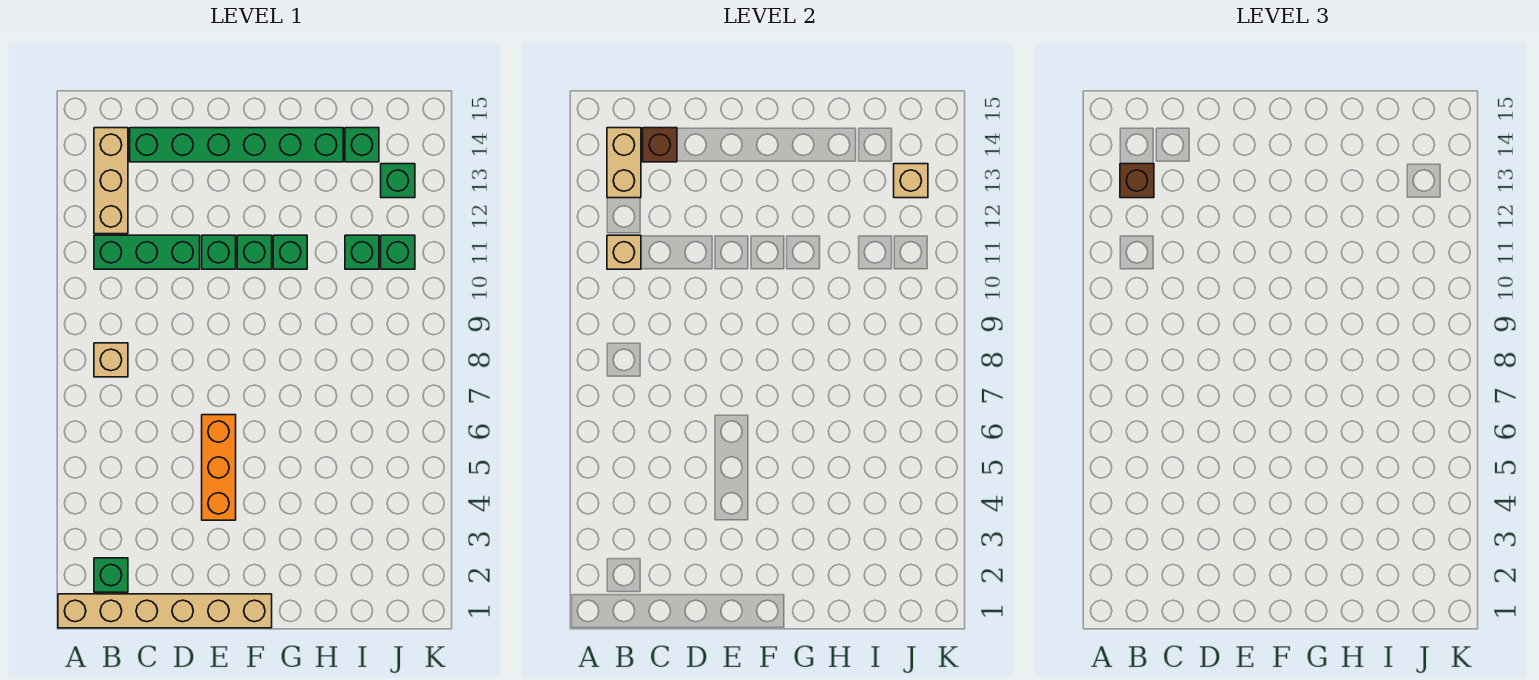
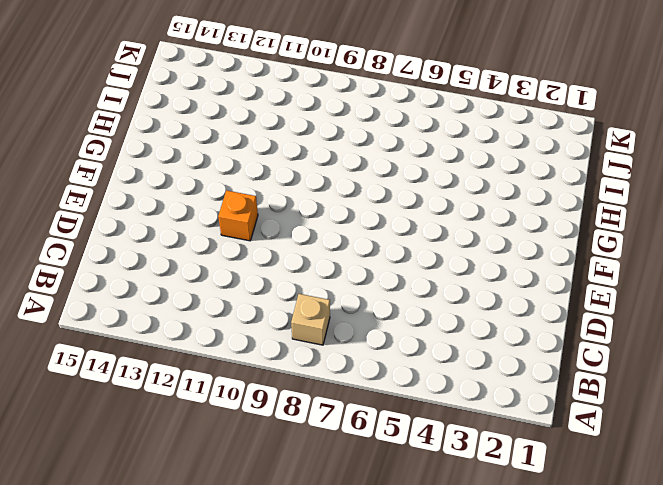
orange 1x1 brick [218,190,258,241] -> green 1x1 brick [202,235,236,269]
none -> tan 1x6 brick [58,594,272,628]
none -> green 1x1 brick [94,558,128,592]
none -> green 1x3 brick [94,235,200,269]

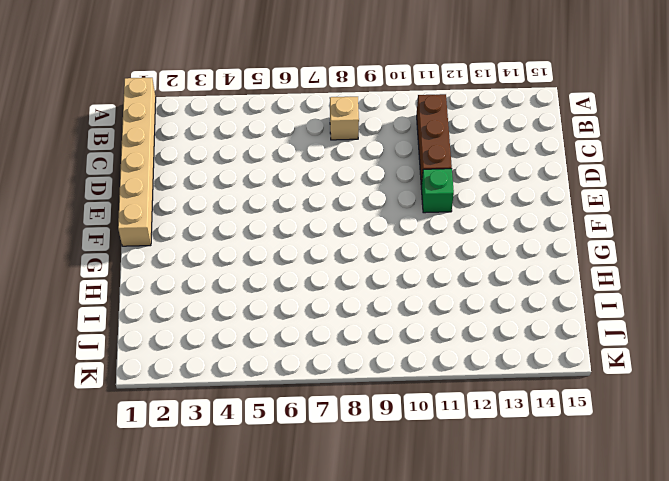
brown 1x3 brick [417,94,452,187] -> green 1x3 brick [94,235,200,269]
none -> green 1x1 brick [94,558,128,592]
none -> tan 1x3 brick [94,128,128,234]
none -> green 1x6 brick [130,128,343,162]

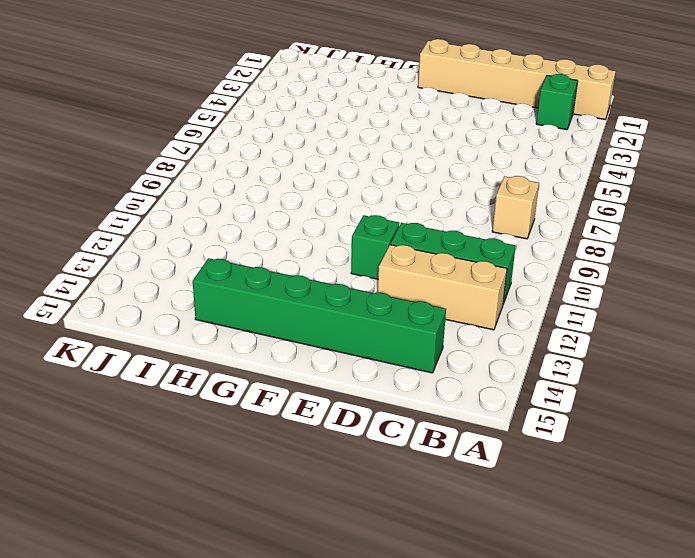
tan 1x3 brick [378,245,507,330] -> tan 1x3 brick turned to [94,128,128,234]
none -> orange 1x3 brick [202,415,236,520]
none -> green 1x1 brick [237,235,272,269]
none -> green 1x1 brick [273,235,307,269]

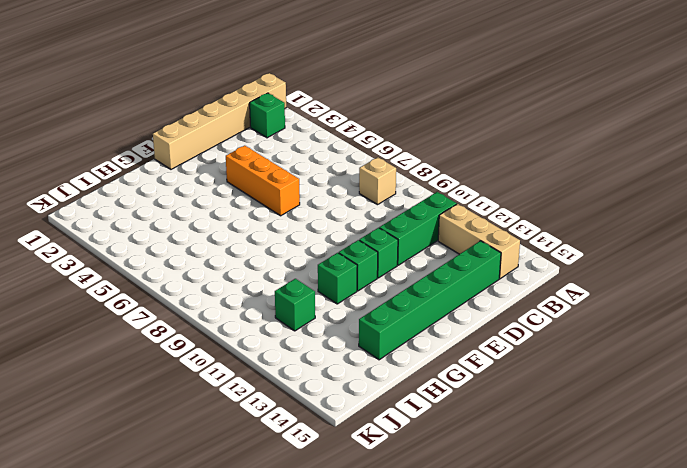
none -> green 1x1 brick [345,128,379,162]
none -> green 1x1 brick [381,235,415,269]
none -> green 1x1 brick [381,164,415,198]

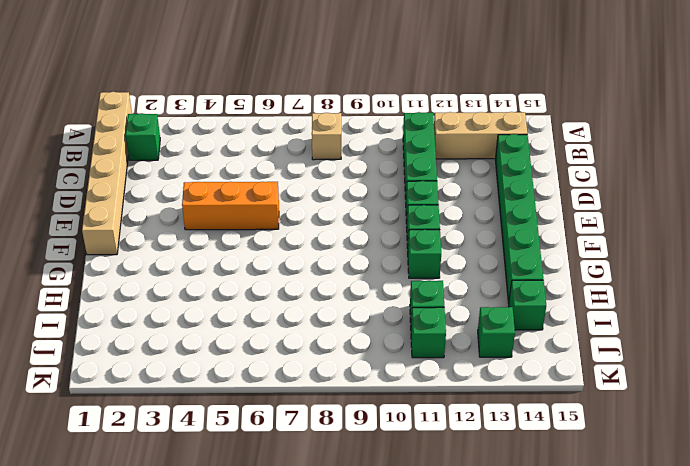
none -> tan 1x1 brick [607,235,641,269]
none -> tan 1x2 brick [607,128,641,198]
none -> brown 1x1 brick [643,128,677,162]

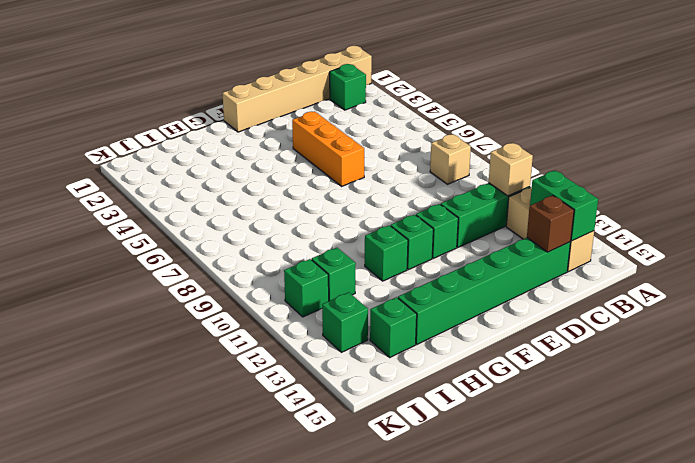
green 1x2 brick [530,171,598,241] -> tan 1x2 brick [607,128,641,198]
none -> tan 1x1 brick [894,164,928,198]
none -> brown 1x1 brick [1120,164,1154,198]

